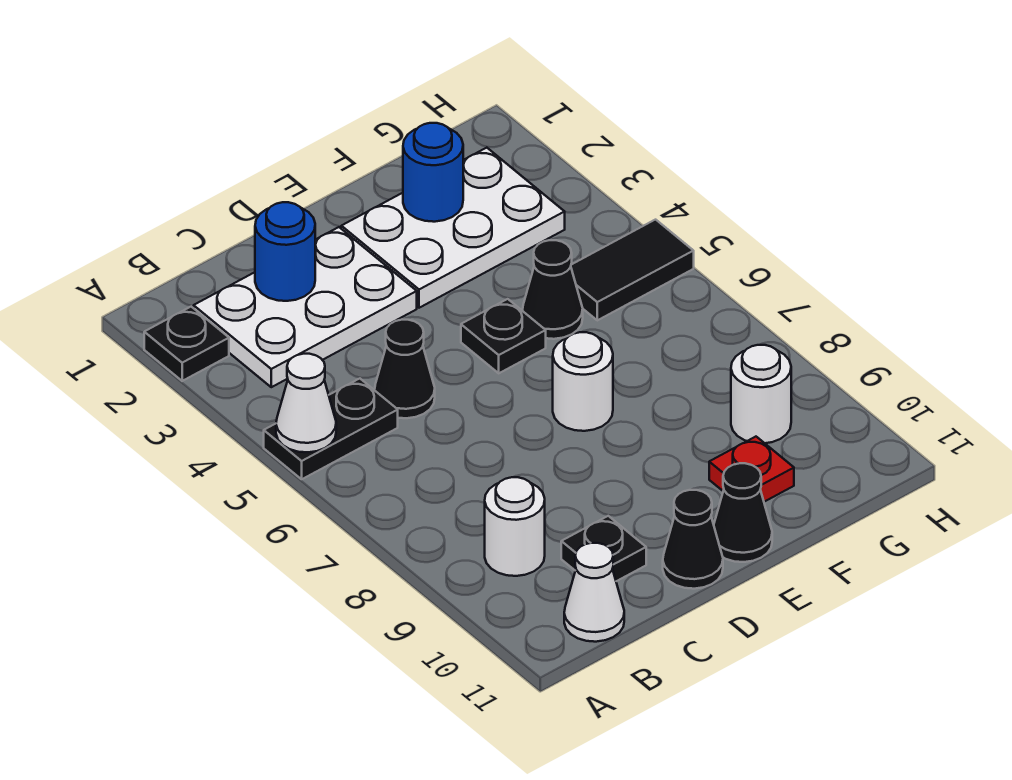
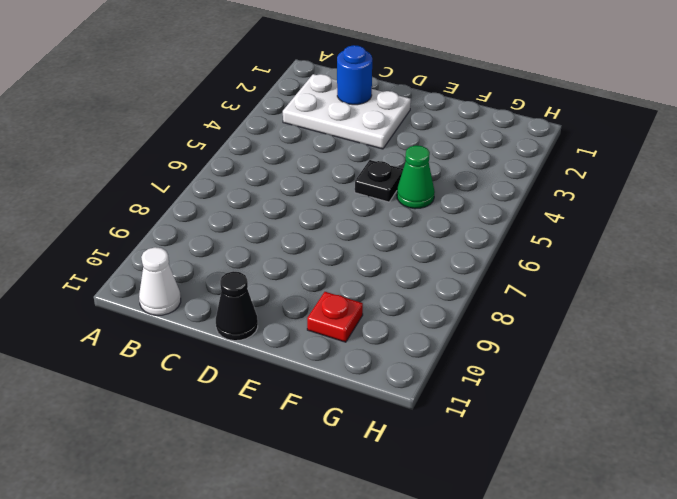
green 1x1 cone [397,145,435,209] -> black 1x1 cone [522,240,583,339]
none -> black 1x1 plate [144,307,229,381]
none -> black 1x2 plate [264,379,398,479]
none -> white 1x1 round brick [485,477,545,576]

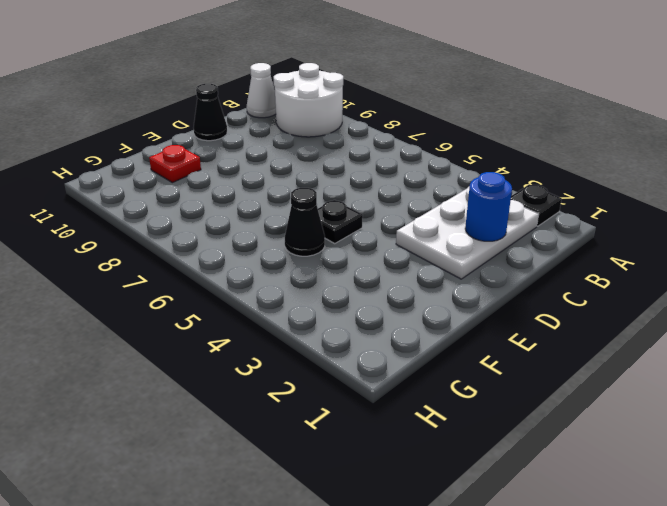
white 2x2 round brick [274,63,343,137] -> white 1x1 round brick [485,477,545,576]
none -> black 1x2 plate [264,379,398,479]
none -> black 1x1 cone [375,320,435,418]
none -> black 1x1 plate [561,516,646,581]

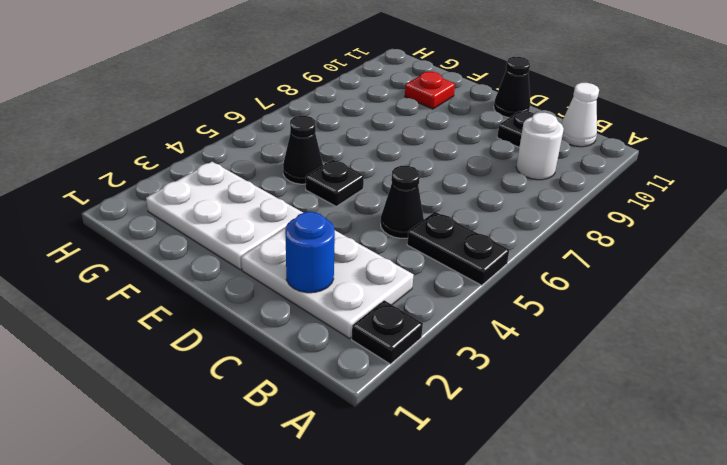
none -> white 1x1 round brick [553,332,613,431]
none -> black 1x1 cone [714,463,772,562]
none -> black 1x2 tile [571,220,694,320]

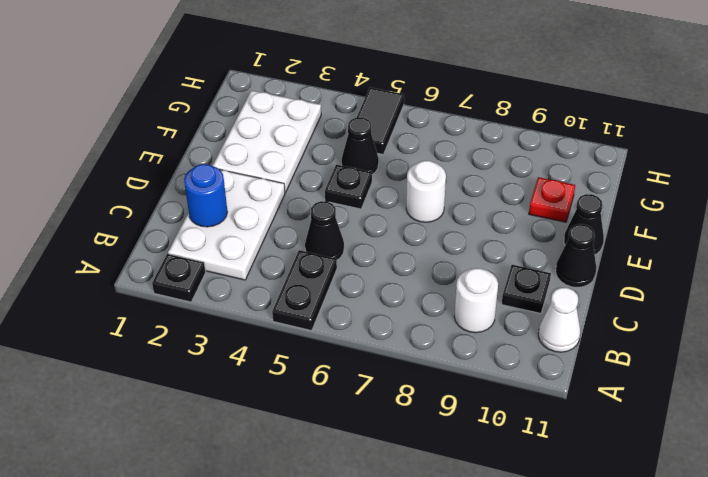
none -> white 1x1 round brick [731,345,791,443]
none -> white 1x1 cone [276,354,336,452]
none -> blue 1x1 round brick [403,123,463,222]

